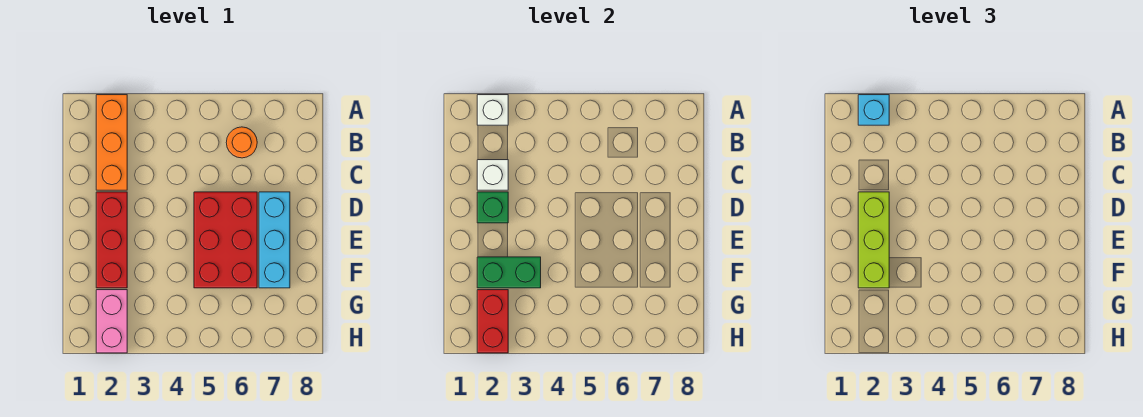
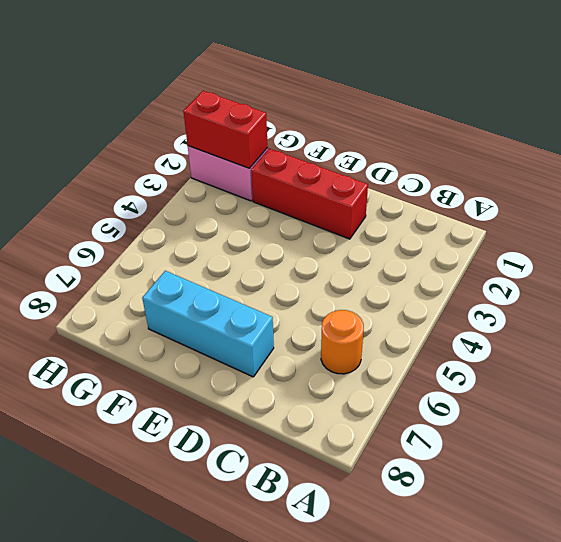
none -> orange 1x3 brick [96,95,127,190]
none -> red 2x3 brick [194,192,257,288]
none -> white 1x1 brick [477,95,508,125]

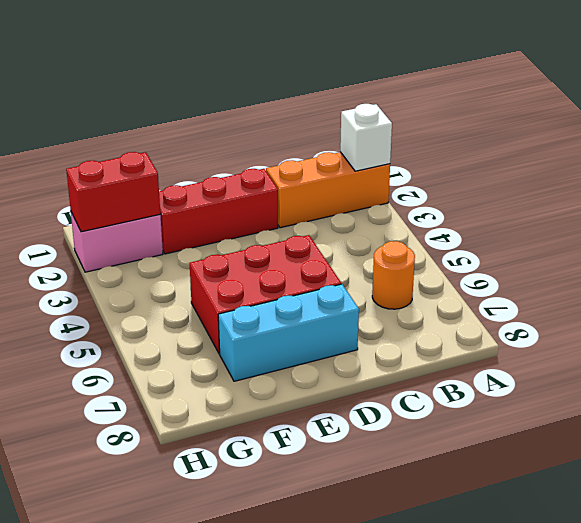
none -> white 1x1 brick [477,160,508,190]
none -> green 1x1 brick [477,192,508,223]
none -> green 1x2 brick [477,257,541,288]

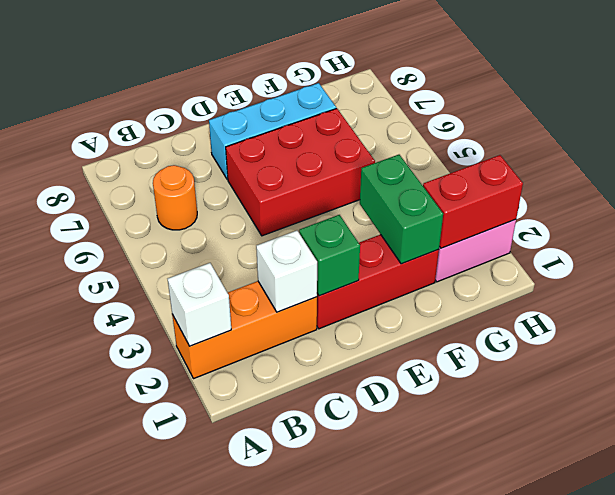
none -> cyan 1x1 brick [858,95,889,125]
none -> lime 1x3 brick [858,192,889,288]

